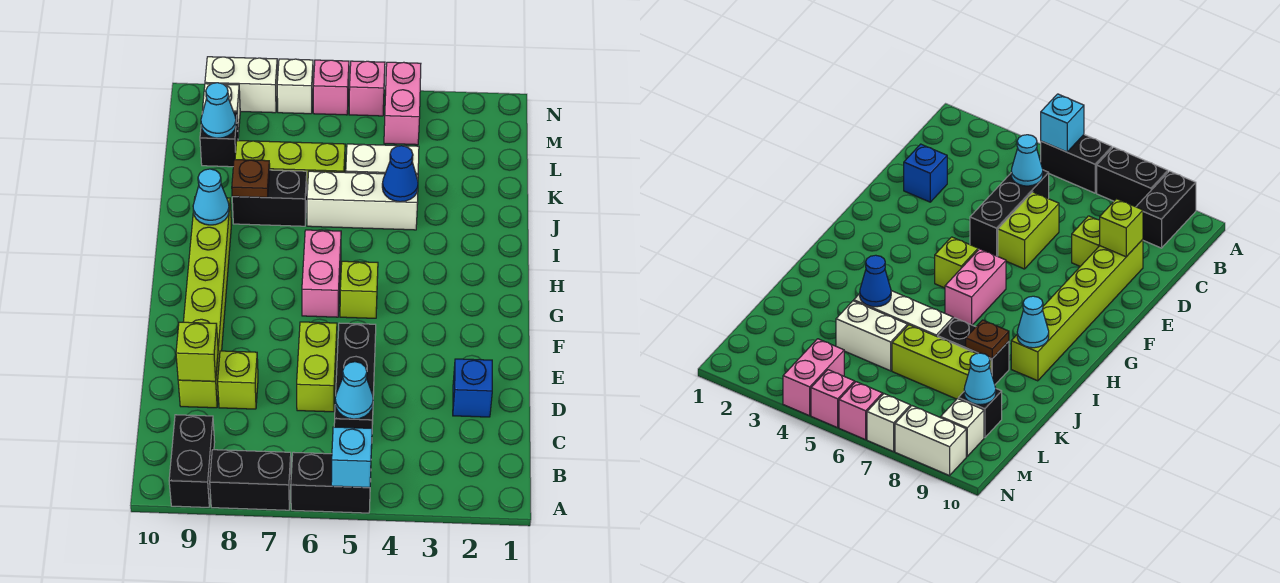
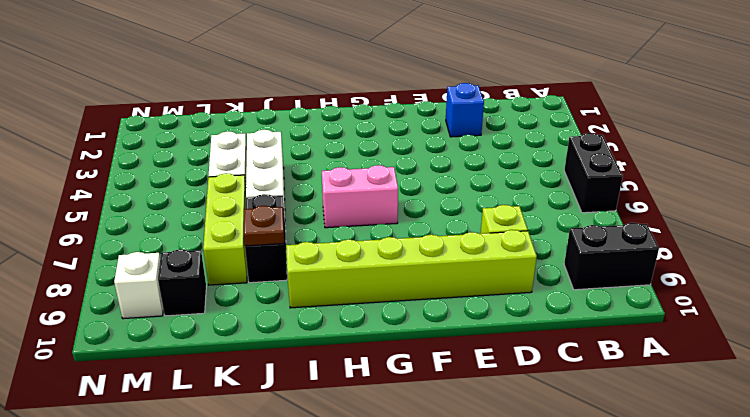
none -> black 1x2 brick [210,450,291,510]
none -> black 1x3 brick [334,323,376,428]
none -> lime 1x2 brick [297,322,337,412]

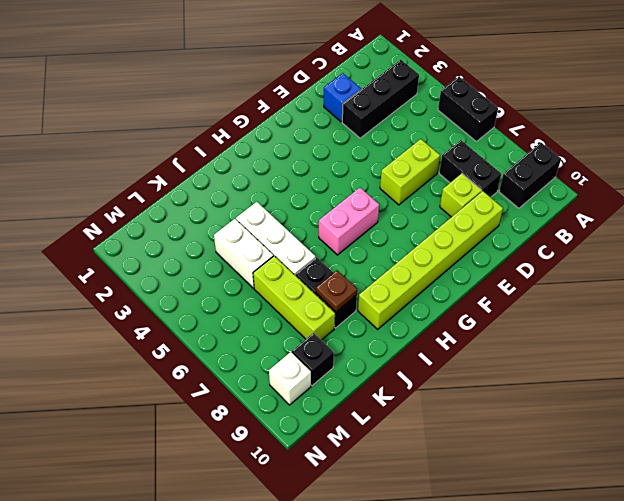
black 1x3 brick [342,60,419,138] -> black 1x3 brick moved to [334,323,376,428]
black 1x2 brick [439,140,501,197] -> black 1x2 brick moved to [210,450,291,510]
none -> lime 1x1 brick [340,261,378,318]
none -> pink 1x2 brick [384,62,421,145]
none -> pink 1x1 brick [349,61,385,116]

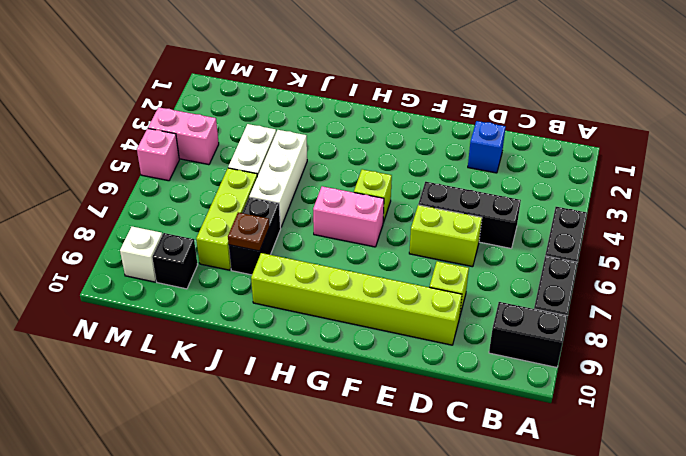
none -> pink 1x1 brick [313,60,349,115]
none -> white 1x1 brick [277,59,313,114]
none -> white 1x2 brick [205,57,278,113]

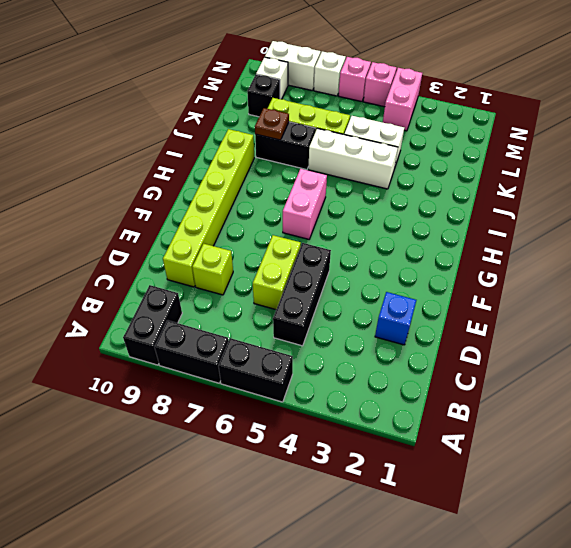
none -> lime 1x1 brick [340,261,378,318]
none -> cyan 1x1 brick [331,427,372,487]
none -> cyan 1x1 cone [335,362,373,419]

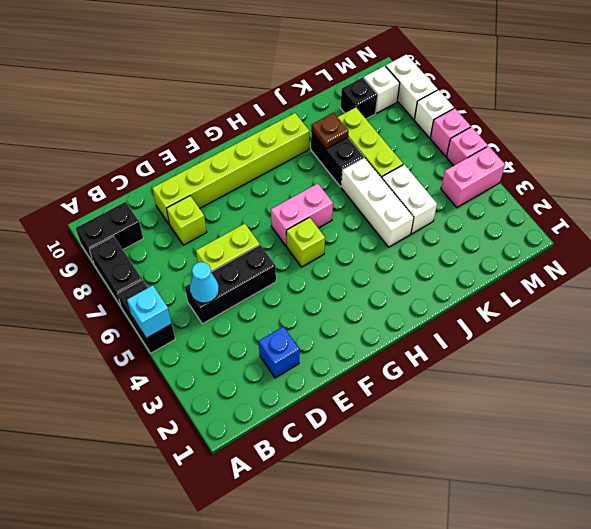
none -> lime 1x1 brick [176,322,218,381]
none -> cyan 1x1 cone [193,169,229,225]
none -> blue 1x1 cone [382,146,418,202]

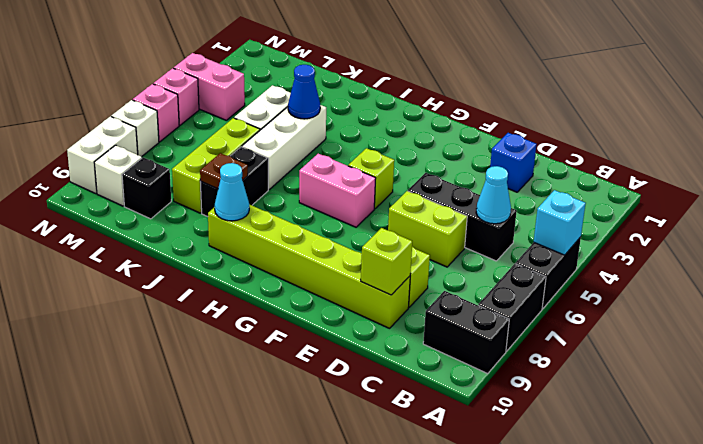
none -> cyan 1x1 cone [201,83,236,138]

